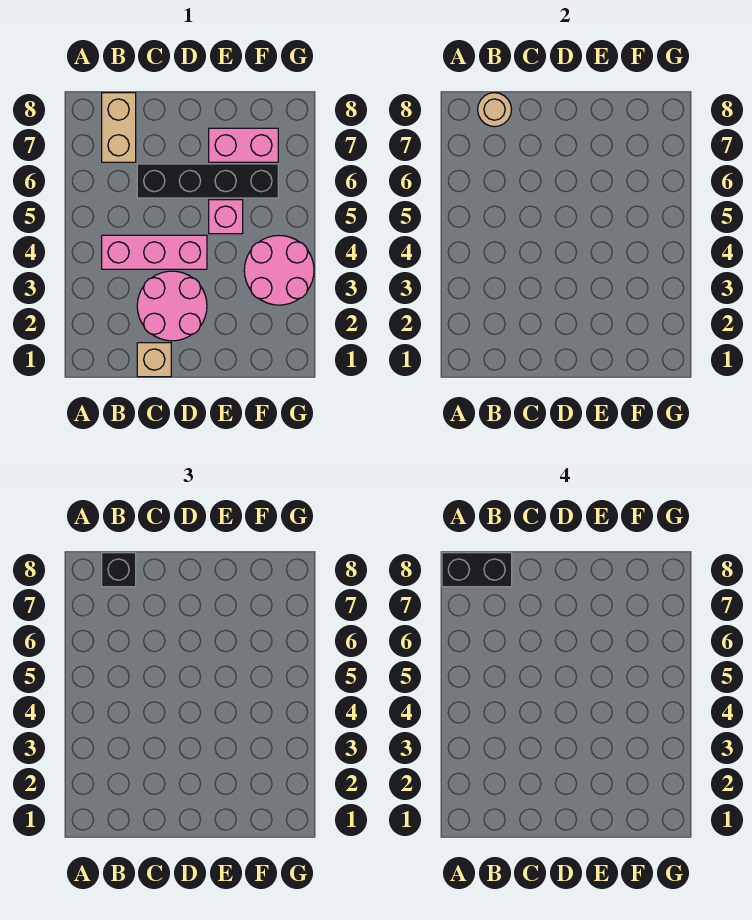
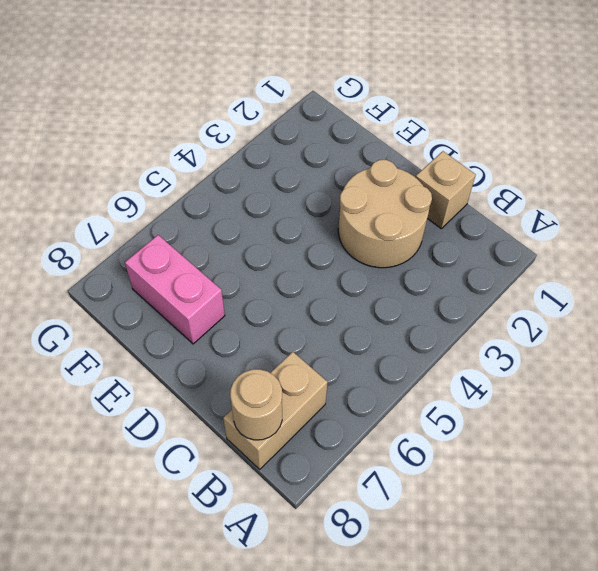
tan 2x2 round brick [338,160,432,268] -> pink 2x2 round brick [137,271,207,341]
none -> pink 1x3 brick [102,235,207,269]
none -> black 1x4 brick [137,164,278,198]

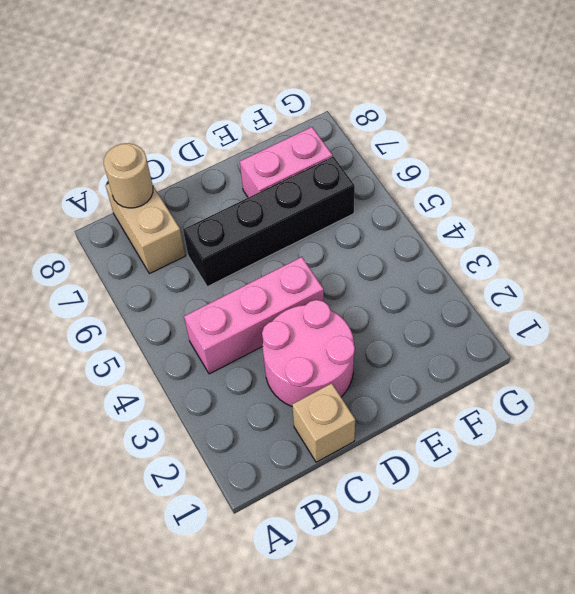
none -> pink 1x1 brick [209,200,243,234]
none -> pink 2x2 round brick [244,235,314,305]

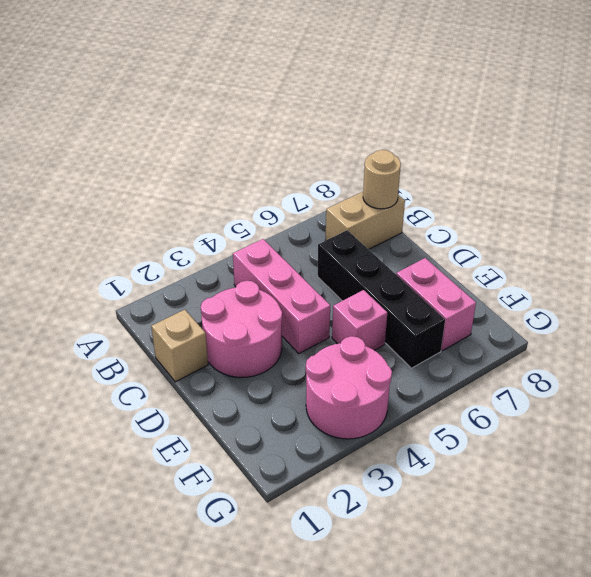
none -> black 1x1 brick [102,553,136,587]
none -> black 1x2 brick [442,553,512,587]

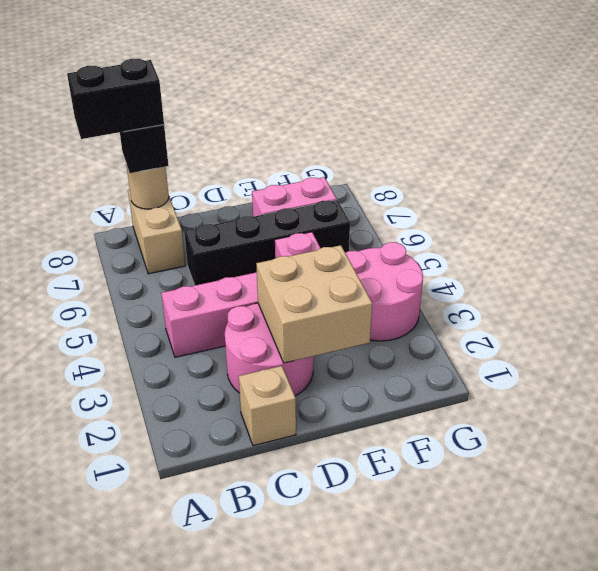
tan 2x2 brick [256,245,372,363] -> none

